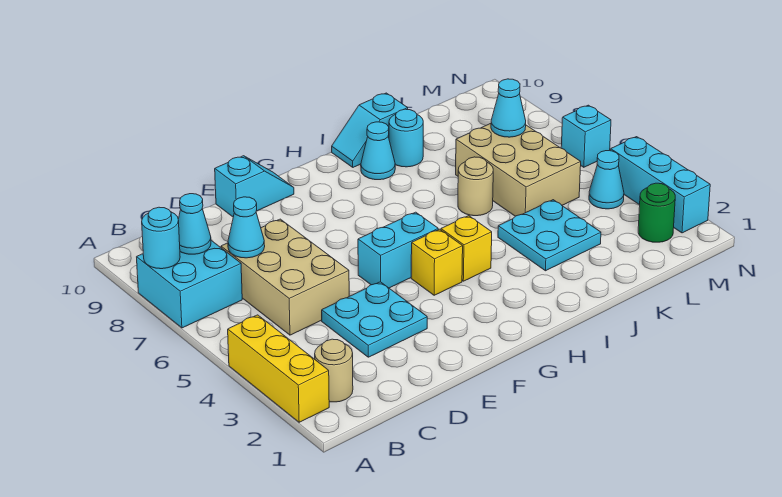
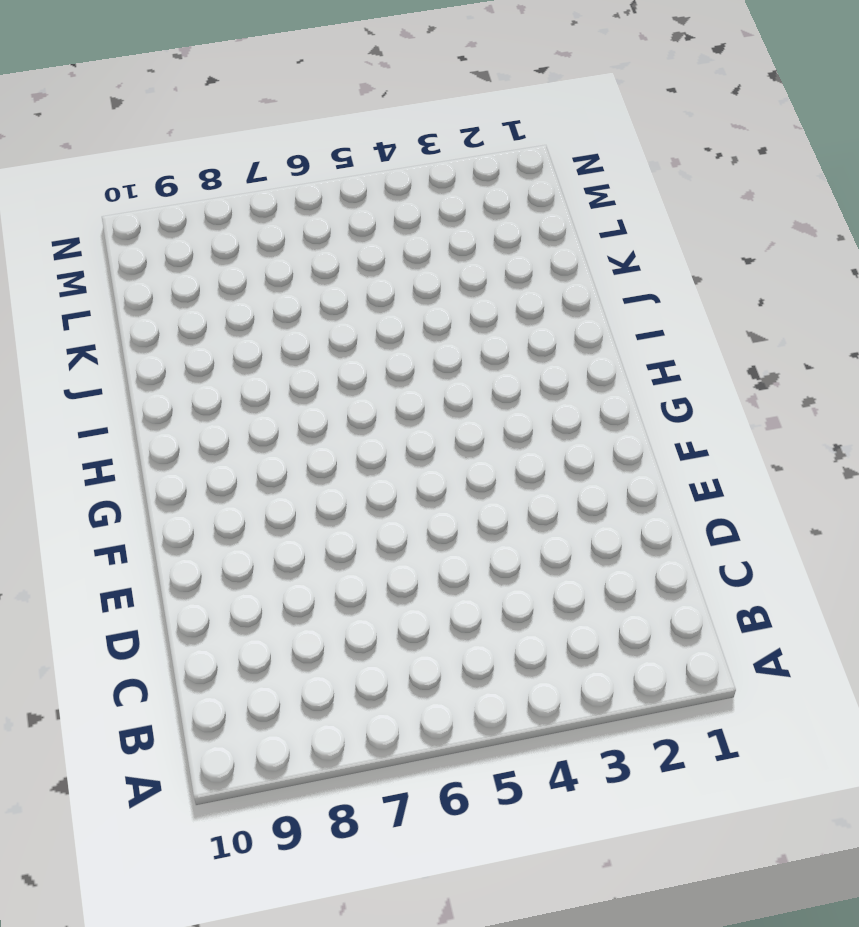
none -> yellow 1x3 brick [228,315,329,422]
none -> cyan 2x2 brick [137,241,242,328]
none -> tan 1x1 round brick [315,339,353,402]

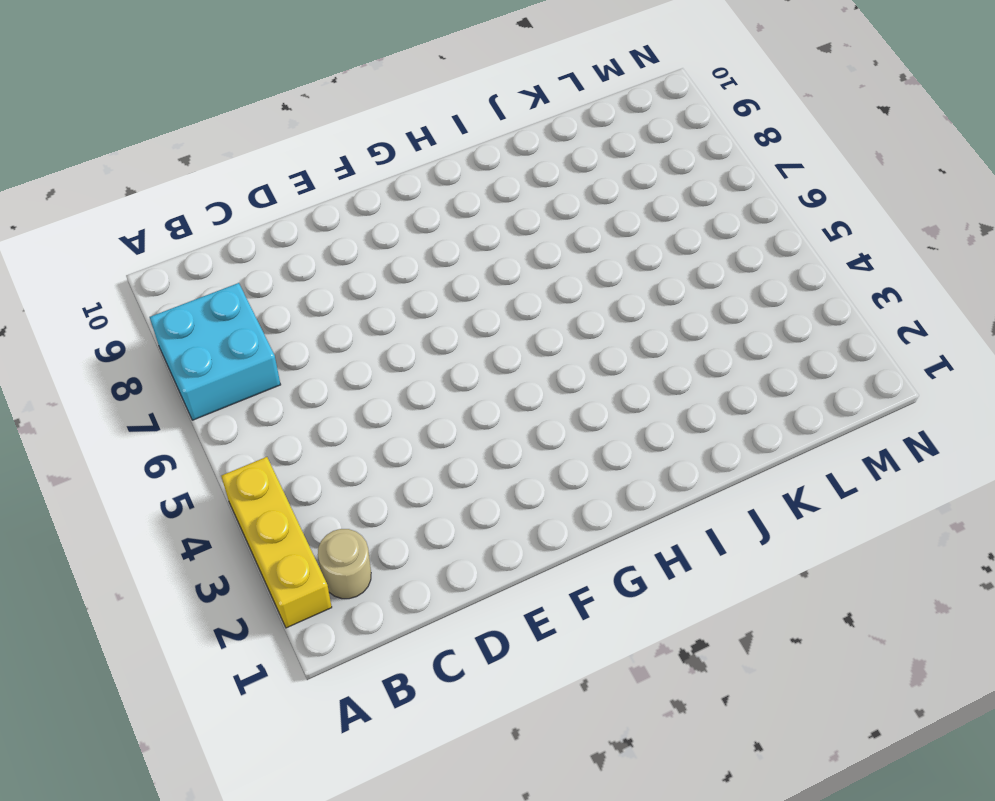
none -> tan 2x3 brick [221,219,349,335]
none -> cyan 2x2 plate [322,282,427,357]
none -> cyan 1x2 slope [215,156,294,217]

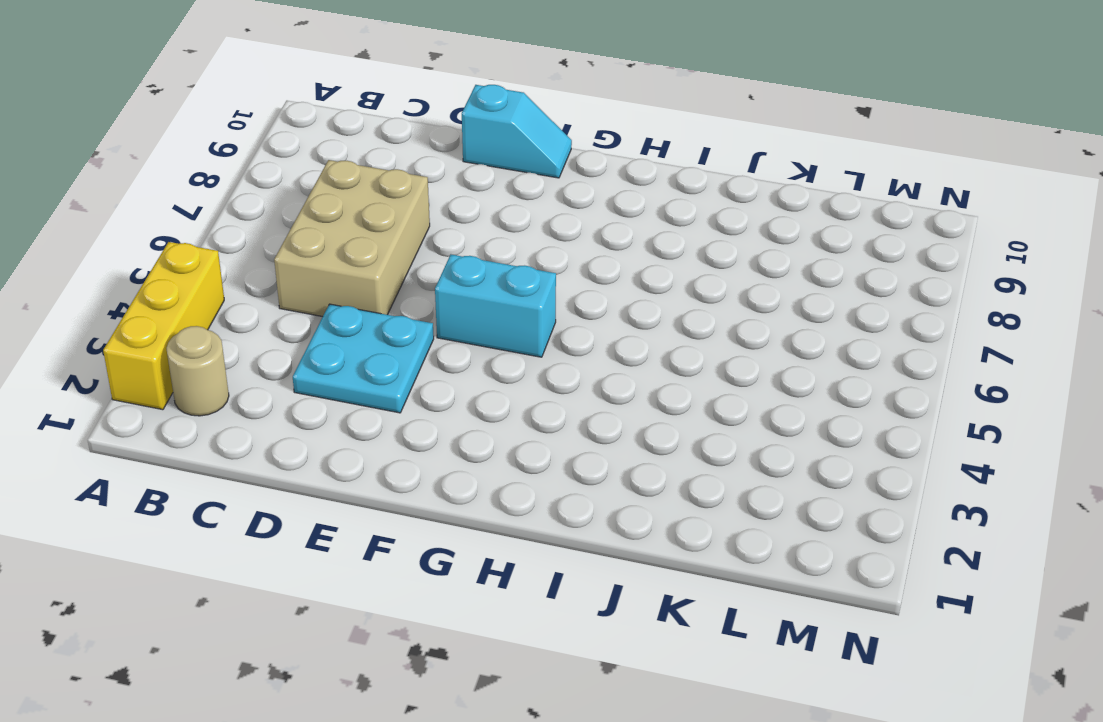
none -> cyan 2x2 brick [137,241,242,328]
none -> yellow 1x1 brick [411,229,463,295]
none -> yellow 1x1 brick [441,216,492,281]

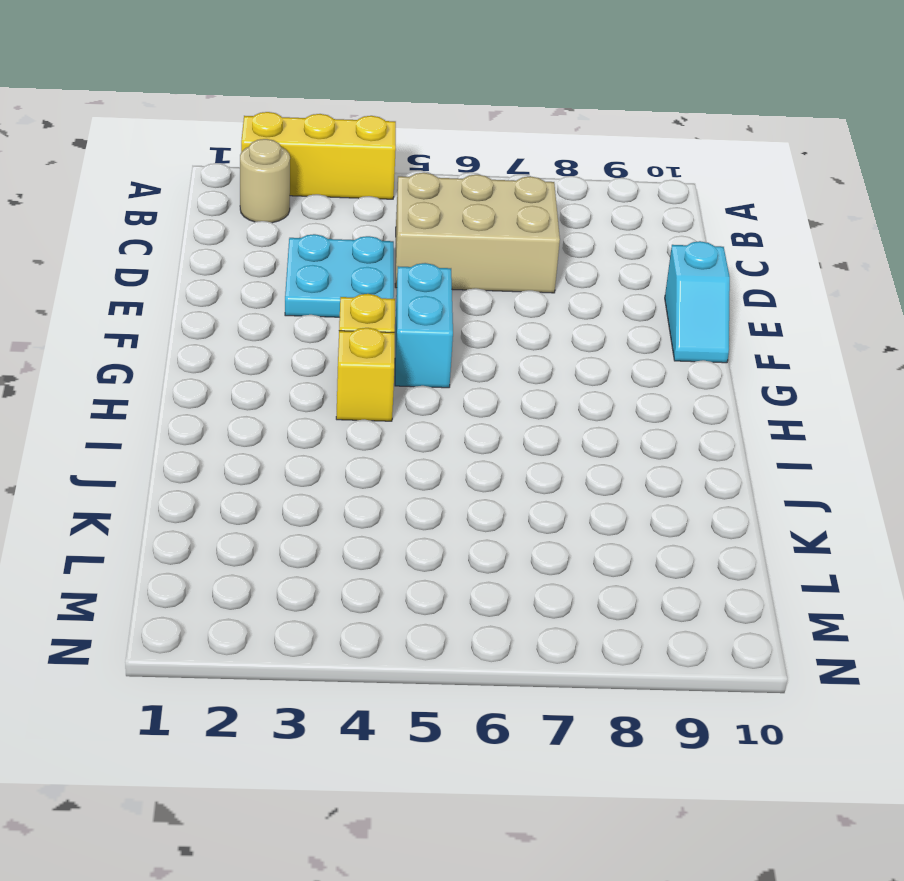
none -> cyan 2x2 brick [137,241,242,328]
none -> cyan 1x1 cone [361,122,395,180]
none -> cyan 1x2 slope [332,93,408,167]

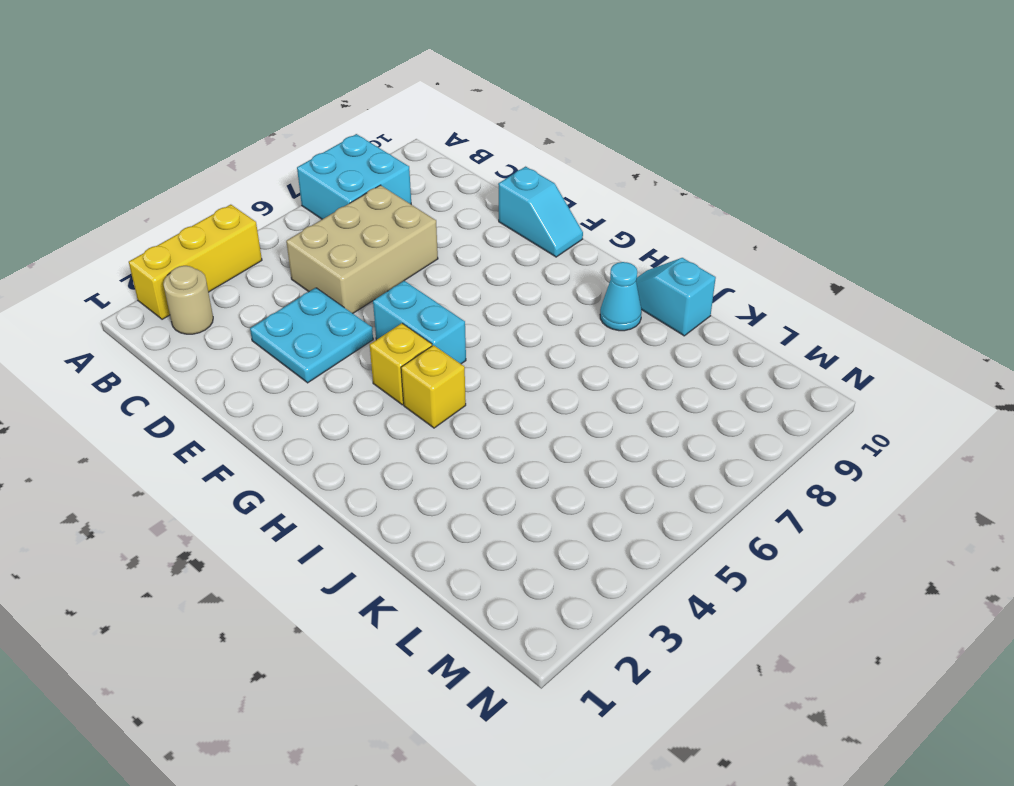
none -> cyan 2x2 plate [498,200,601,271]
none -> tan 1x1 round brick [458,157,493,216]
none -> cyan 1x1 round brick [389,109,423,167]

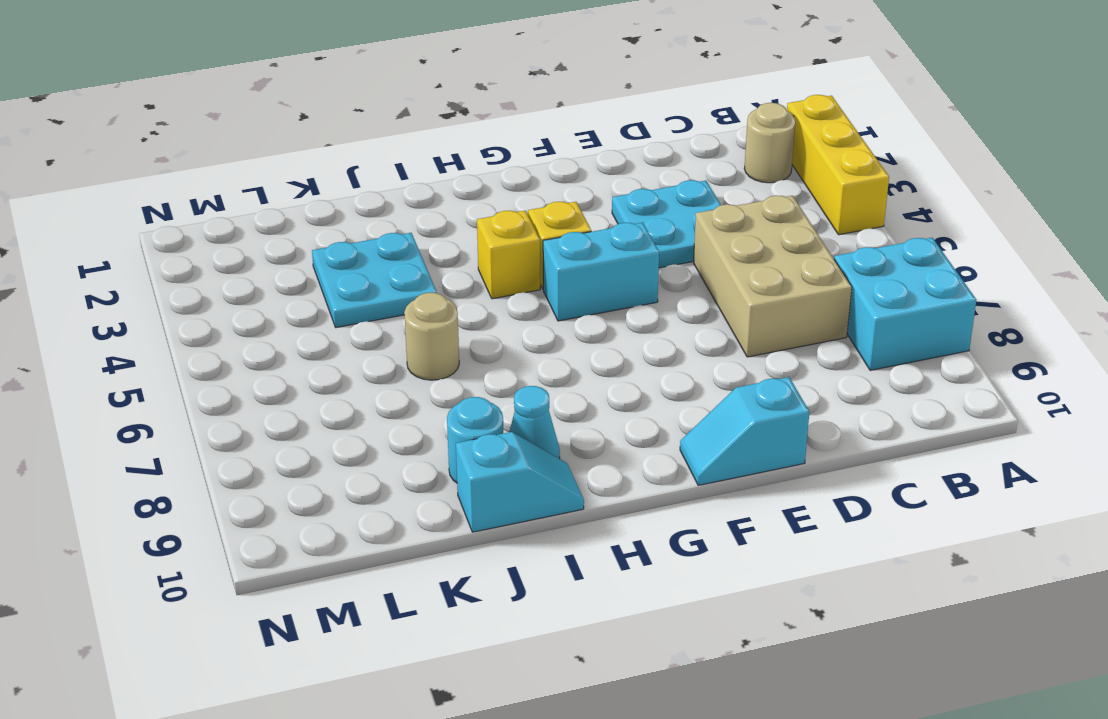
none -> tan 2x3 brick [456,124,581,216]
none -> green 1x1 round brick [638,183,675,242]
none -> cyan 1x1 cone [589,151,624,209]

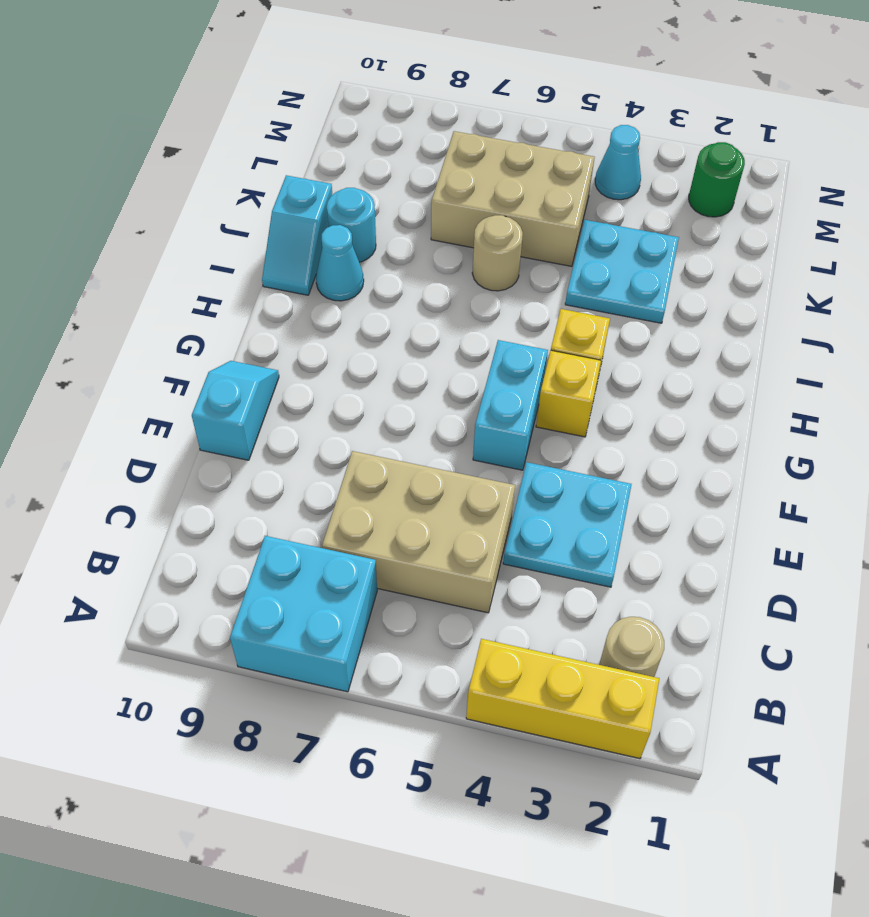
none -> cyan 1x3 brick [611,137,710,233]
none -> cyan 1x1 brick [561,105,611,167]
none -> cyan 1x1 round brick [142,207,180,269]

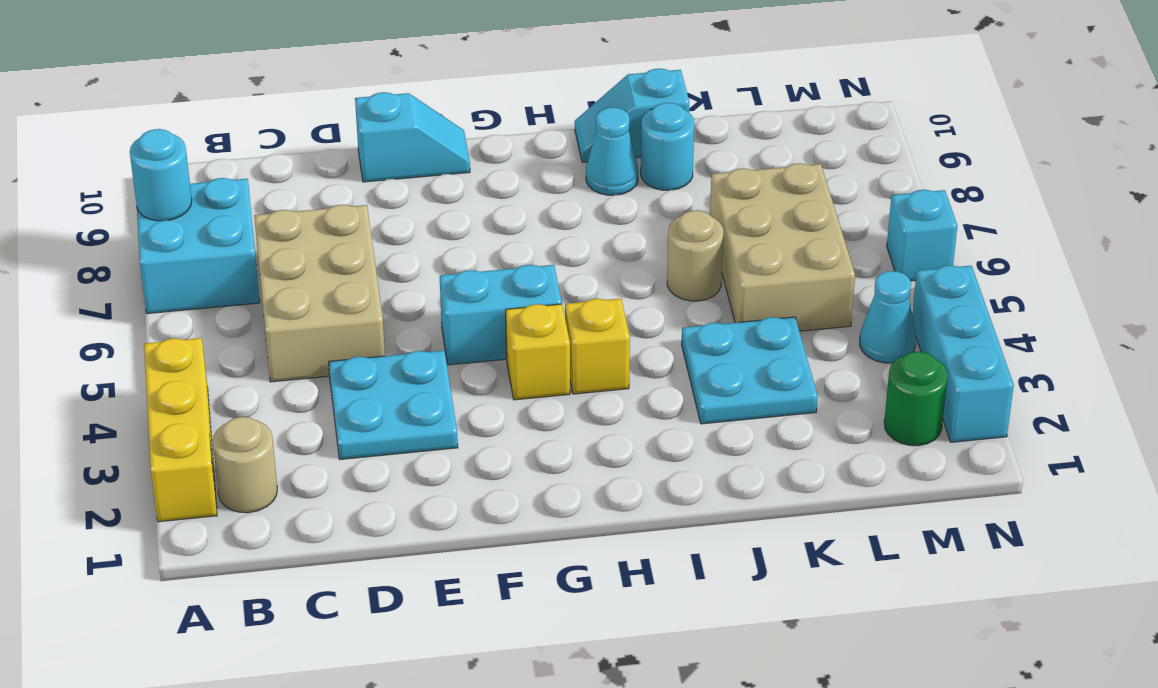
none -> cyan 1x1 cone [178,194,211,254]
none -> cyan 1x1 cone [228,197,265,258]
none -> cyan 1x1 cone [491,79,526,137]

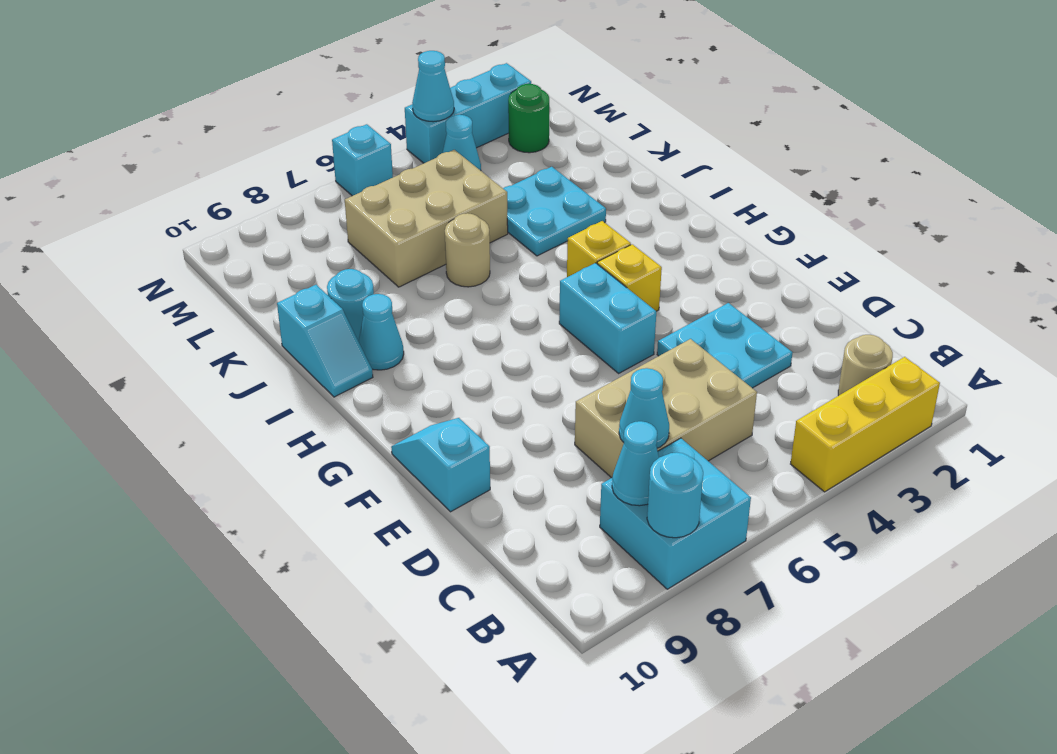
cyan 1x1 cone [412,51,454,122] -> cyan 1x1 cone moved to [491,79,526,137]

